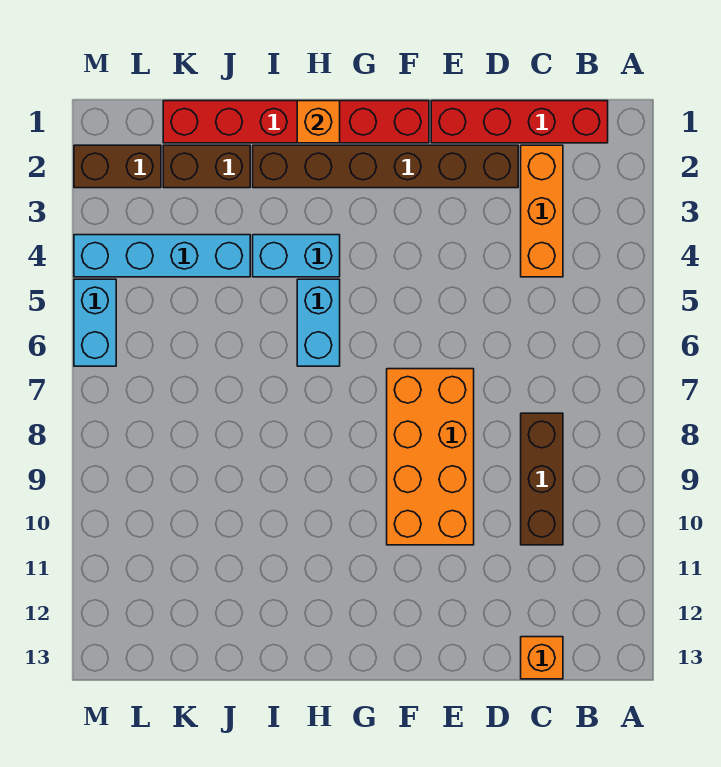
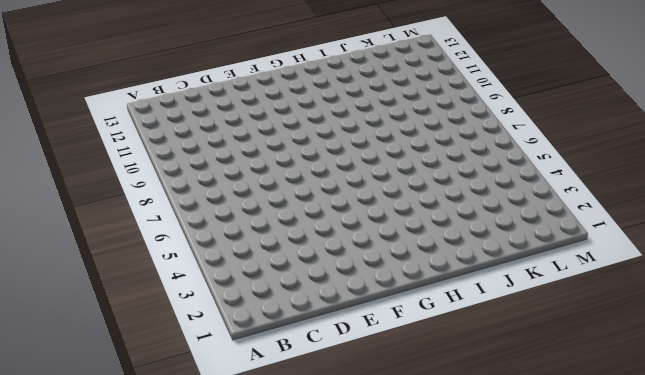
none -> red 1x4 brick [431,101,608,143]
none -> orange 1x3 brick [521,145,563,277]
none -> brown 1x3 brick [521,413,563,545]

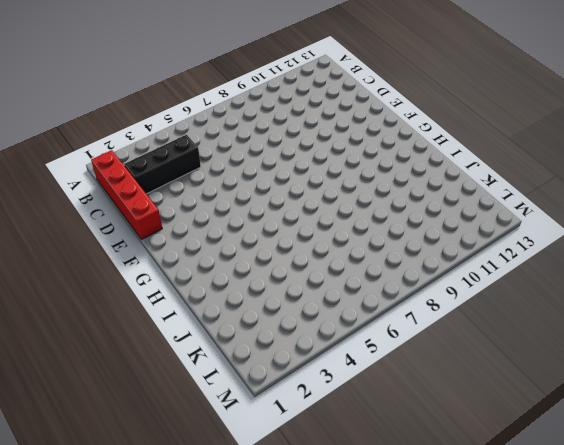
black 1x3 brick [124,135,201,194] -> orange 1x3 brick [521,145,563,277]
none -> brown 1x3 brick [521,413,563,545]
none -> orange 1x1 brick [521,637,563,679]
none -> brown 1x6 brick [253,145,518,188]

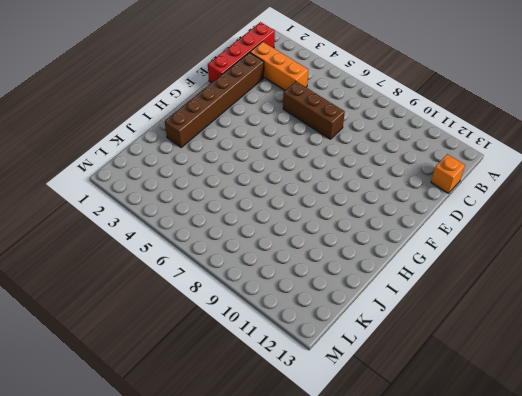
brown 1x3 brick [283,81,345,139] -> brown 1x3 brick moved to [521,413,563,545]
none -> orange 2x4 brick [387,369,474,545]
none -> red 1x6 brick [163,101,429,143]
none -> cyan 1x2 brick [253,235,340,277]

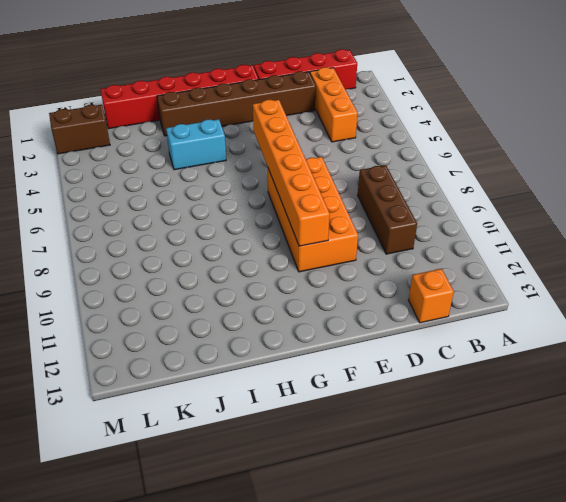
orange 1x6 brick [253,100,330,246] -> none
none -> cyan 1x2 brick [297,279,340,366]
none -> brown 1x2 brick [163,145,250,188]
none -> cyan 1x4 brick [74,235,250,277]

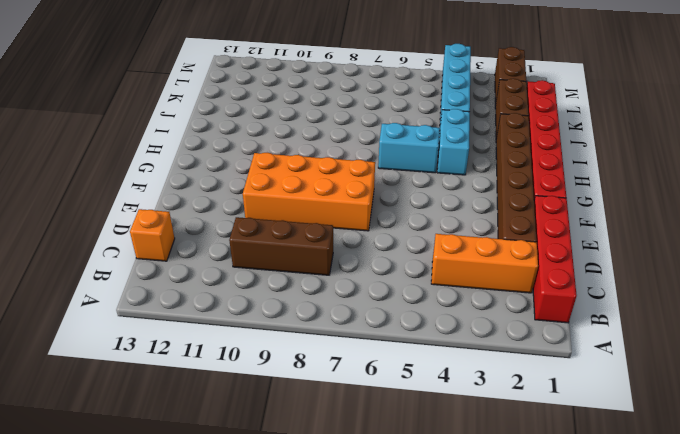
none -> cyan 1x2 brick [74,279,116,366]
none -> orange 1x1 brick [297,101,340,143]

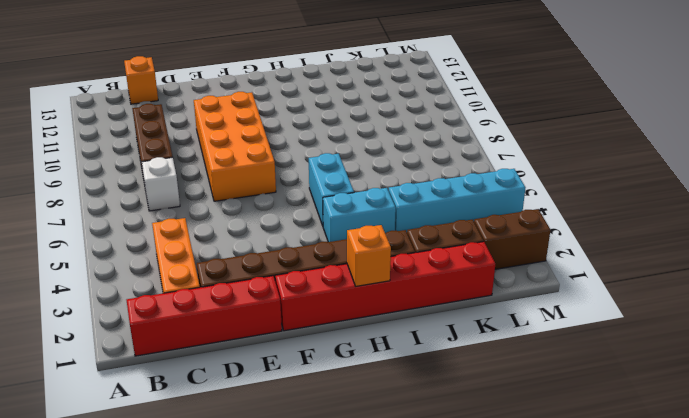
white 1x1 brick [142,157,180,211] -> none
none -> cyan 1x2 brick [74,279,116,366]

